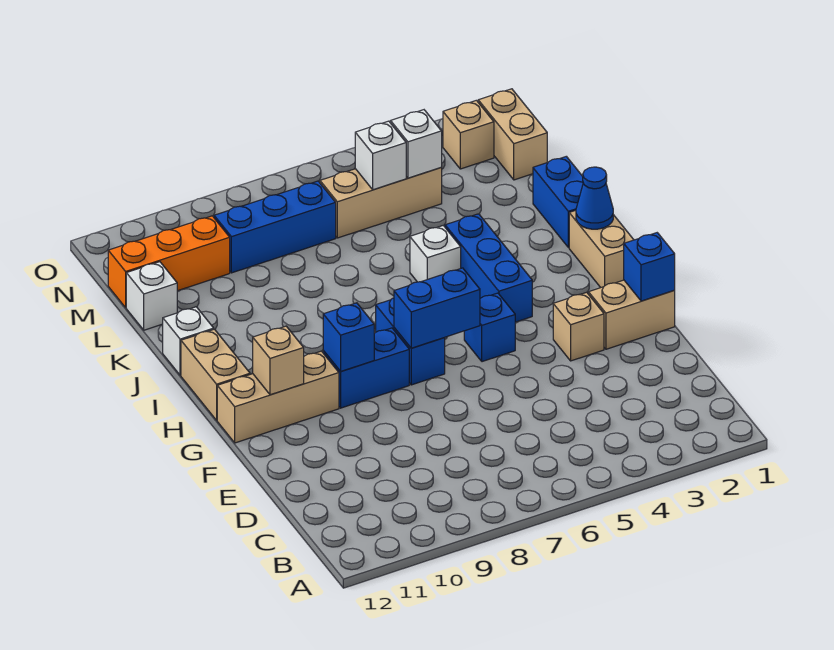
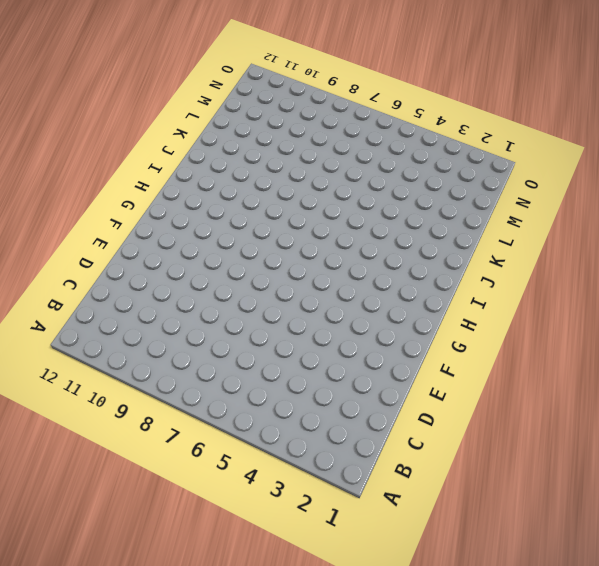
none -> tan 1x2 brick [589,280,675,349]
none -> tan 1x1 brick [553,292,604,361]
none -> blue 1x1 brick [464,293,515,362]

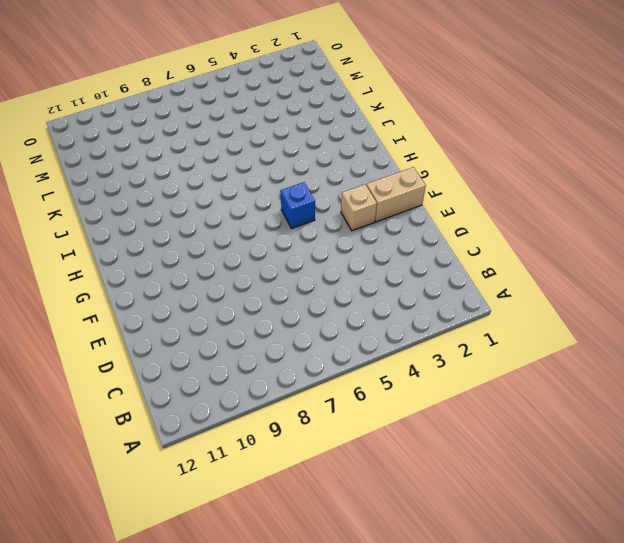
none -> blue 1x2 brick [376,298,445,385]
none -> blue 1x2 brick [323,328,409,408]
none -> tan 1x3 brick [217,351,339,443]

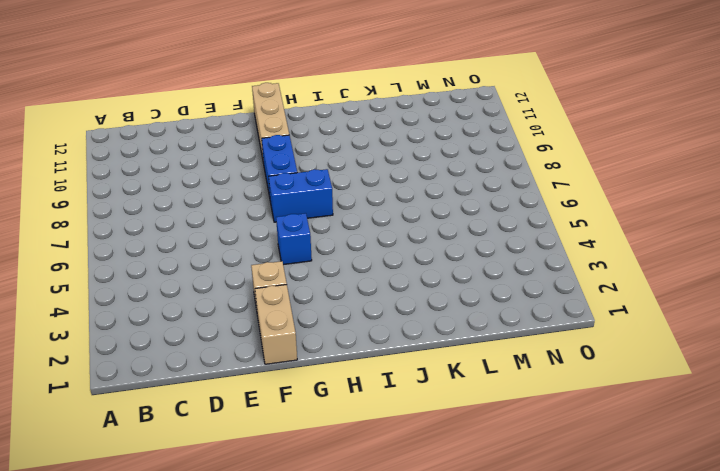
none -> tan 1x2 brick [569,210,634,288]
none -> blue 1x3 brick [445,214,532,322]
none -> tan 1x2 brick [181,329,250,420]

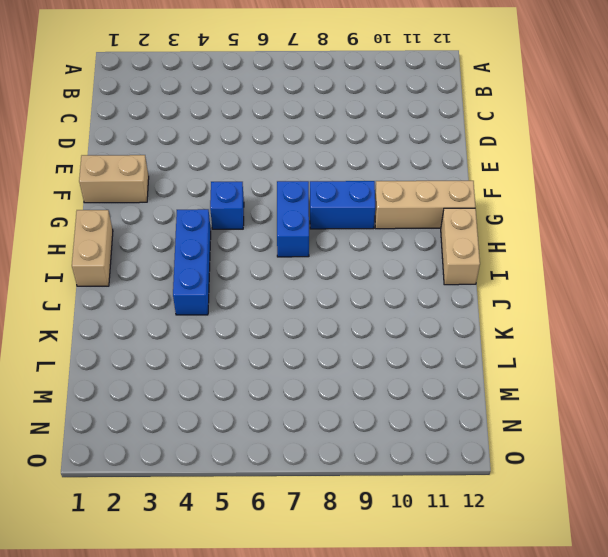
none -> tan 1x1 brick [553,292,604,361]
none -> blue 1x2 brick [533,156,583,248]
none -> white 1x1 brick [410,225,461,282]

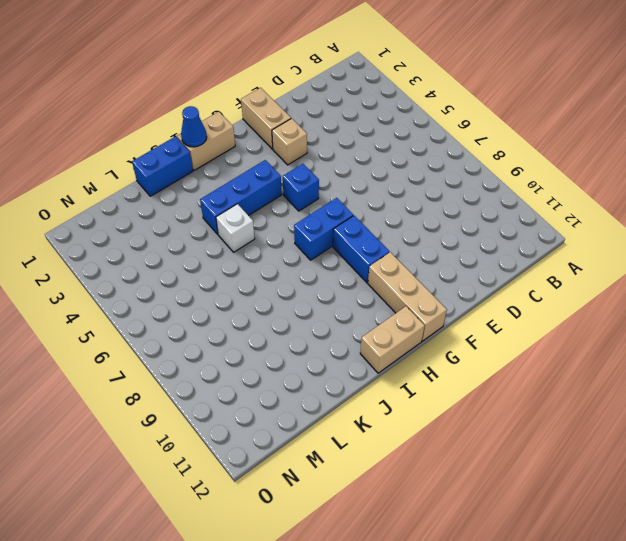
none -> white 1x1 brick [163,307,214,375]
none -> white 1x1 brick [126,262,177,330]
none -> tan 1x2 brick [478,89,547,180]

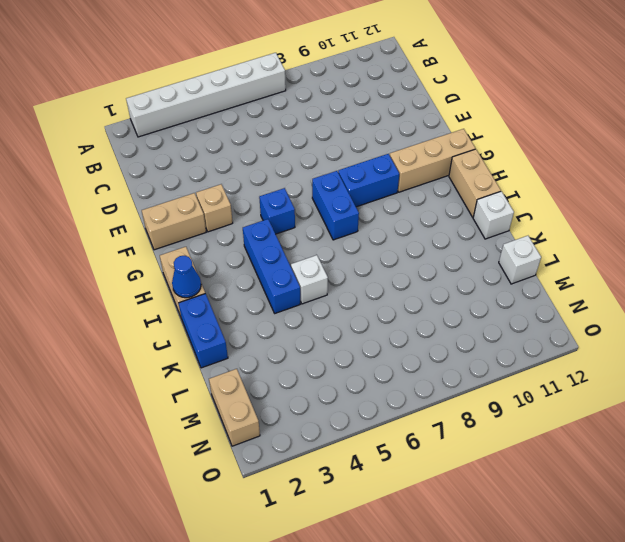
white 1x6 brick [126,53,286,137] -> none
none -> tan 1x3 brick [320,168,442,238]
none -> blue 1x3 brick [214,181,336,273]
none -> orange 1x3 brick [108,216,230,307]

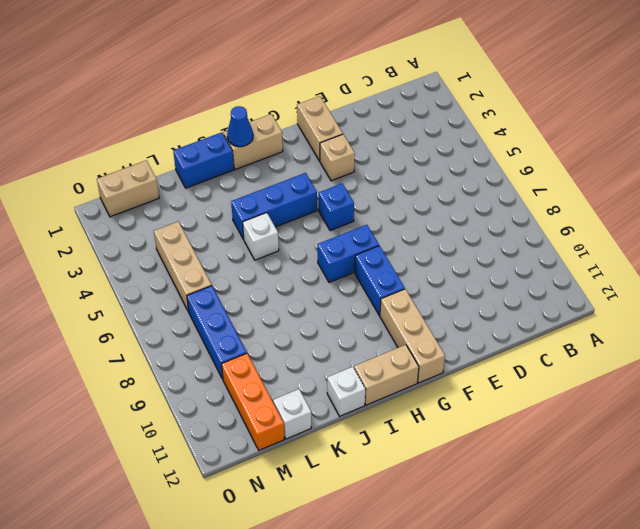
none -> tan 1x1 brick [443,100,494,169]
none -> blue 1x1 brick [624,233,675,301]
none -> blue 1x2 brick [394,268,480,348]

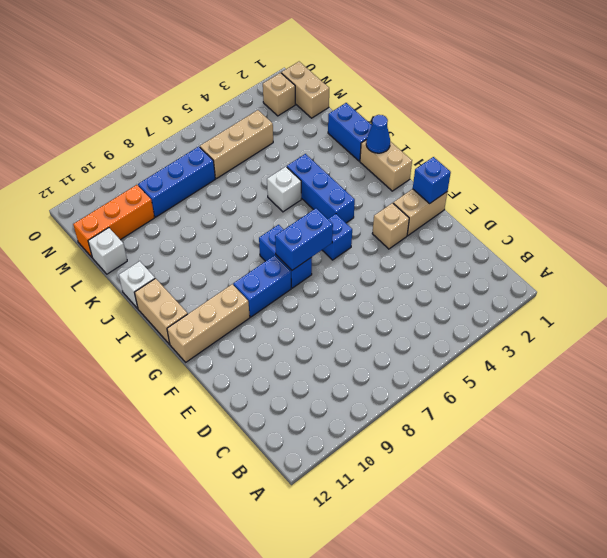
none -> blue 1x1 brick [323,303,374,371]
none -> tan 1x1 brick [253,326,304,395]
none -> white 1x1 brick [391,110,442,178]

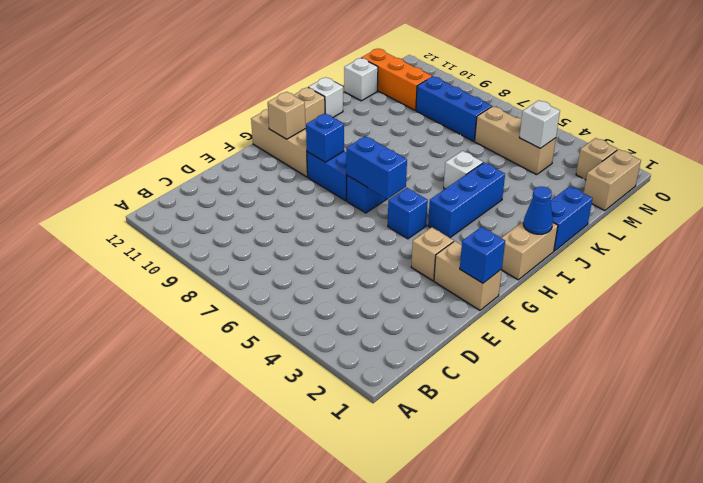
none -> white 1x1 brick [355,121,406,190]

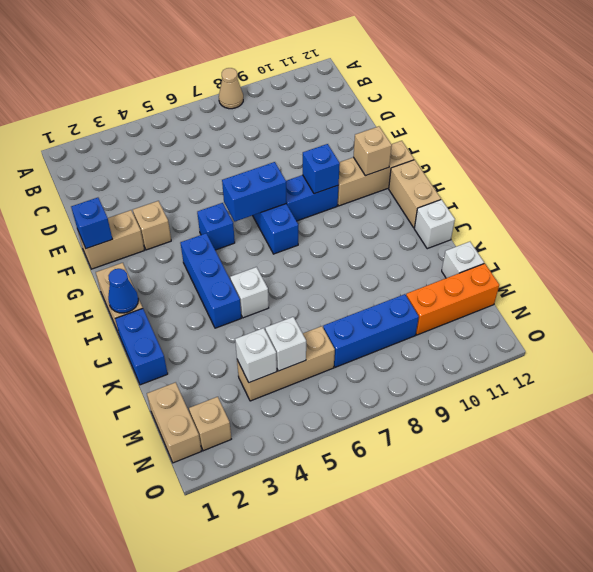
tan 1x1 cone [219,68,243,109] -> none

